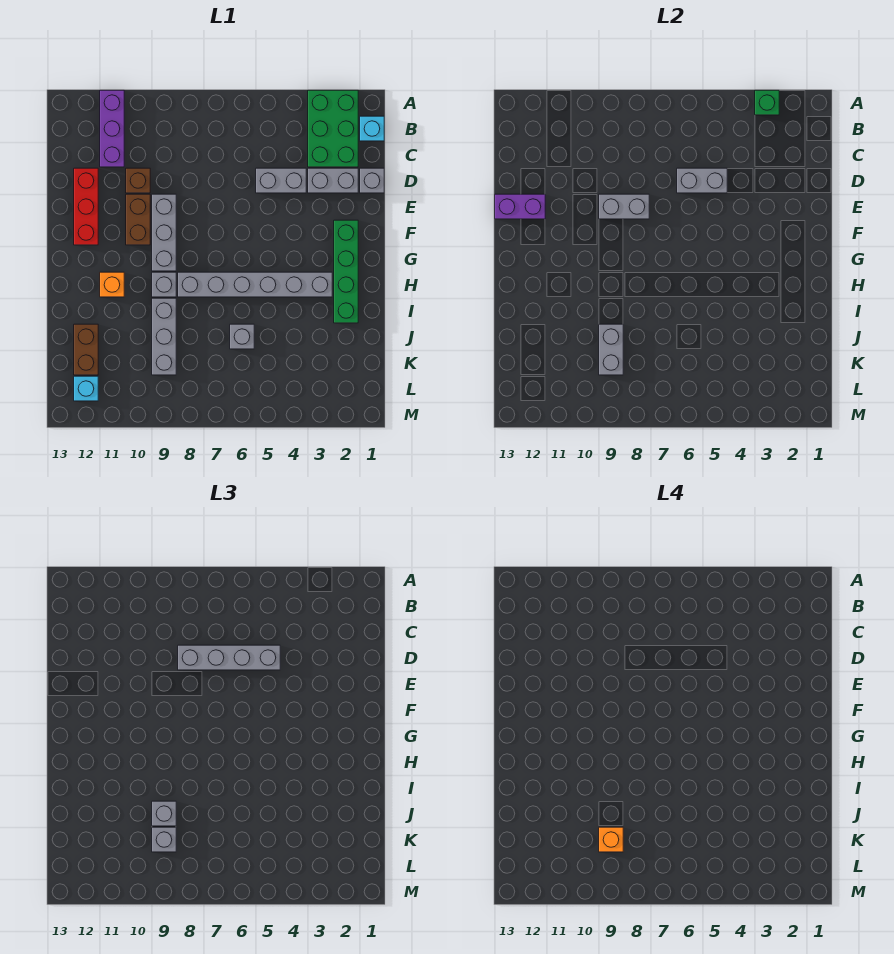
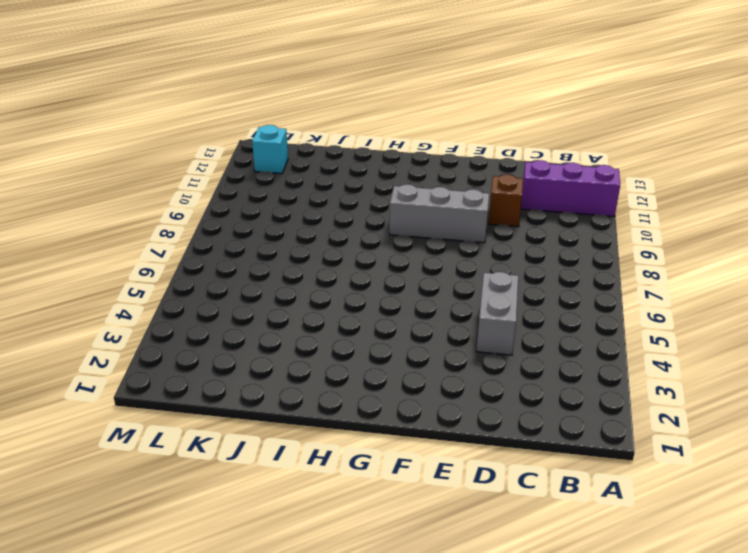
none -> green 2x3 brick [308,90,358,167]
none -> cyan 1x1 brick [360,116,384,141]
none -> grey 1x1 brick [360,168,384,193]

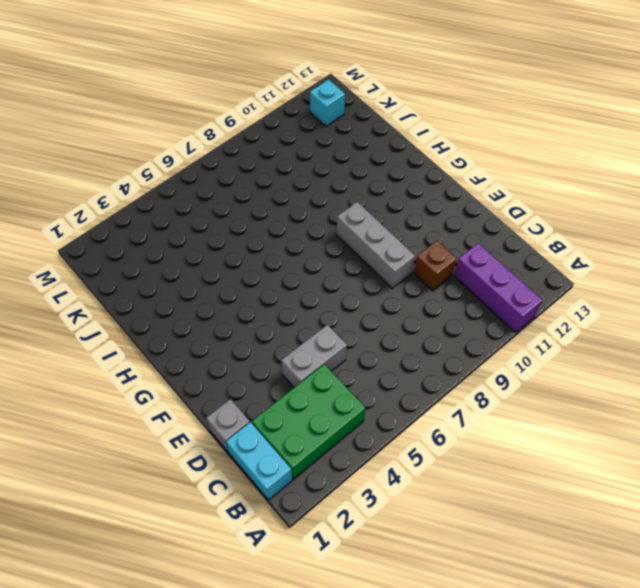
cyan 1x2 brick [226,422,292,500] -> cyan 1x1 brick [360,116,384,141]
green 2x3 brick [252,364,365,479] -> green 2x3 brick turned to [308,90,358,167]
none -> grey 1x2 brick [308,168,358,193]
none -> red 1x3 brick [74,168,98,245]
none -> brown 1x2 brick [126,194,150,245]

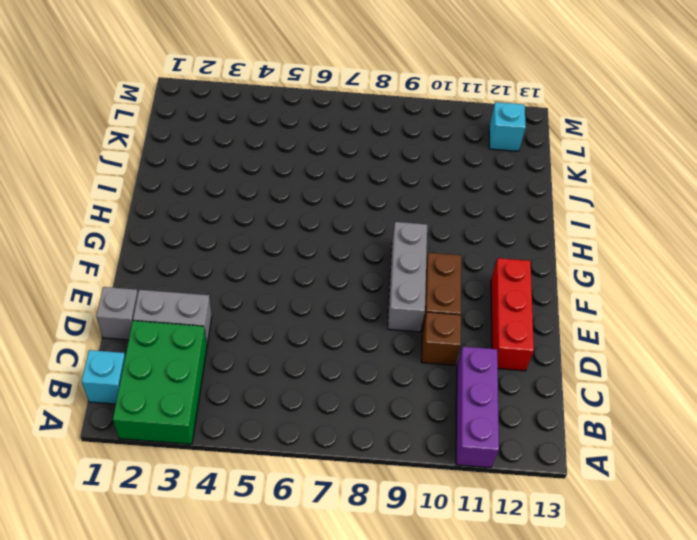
none -> grey 1x2 brick [256,168,306,193]
none -> green 1x4 brick [334,220,358,323]
none -> grey 1x6 brick [178,272,332,297]

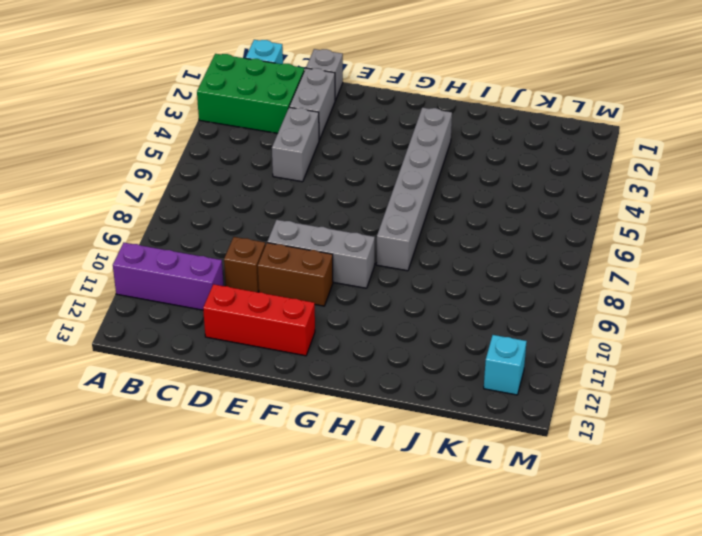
none -> green 1x4 brick [334,220,358,323]
none -> grey 1x1 brick [152,272,176,297]
none -> orange 1x1 brick [100,272,124,297]

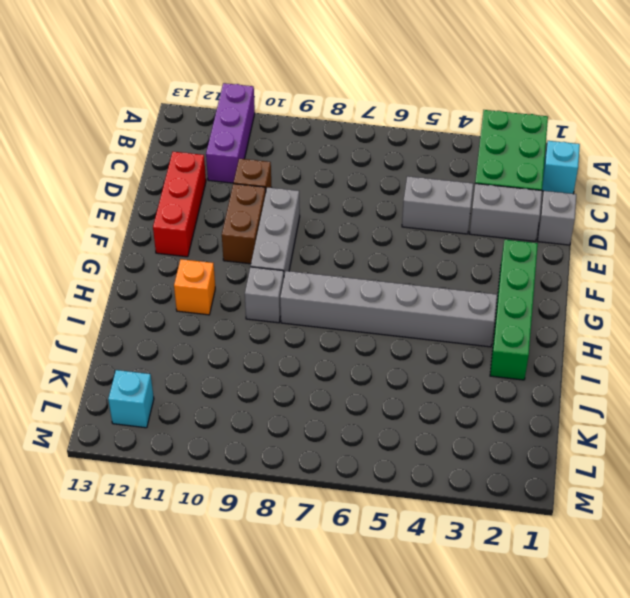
none -> grey 1x3 brick [152,298,176,375]
none -> grey 1x1 brick [230,324,254,349]
none -> brown 1x2 brick [74,324,98,375]

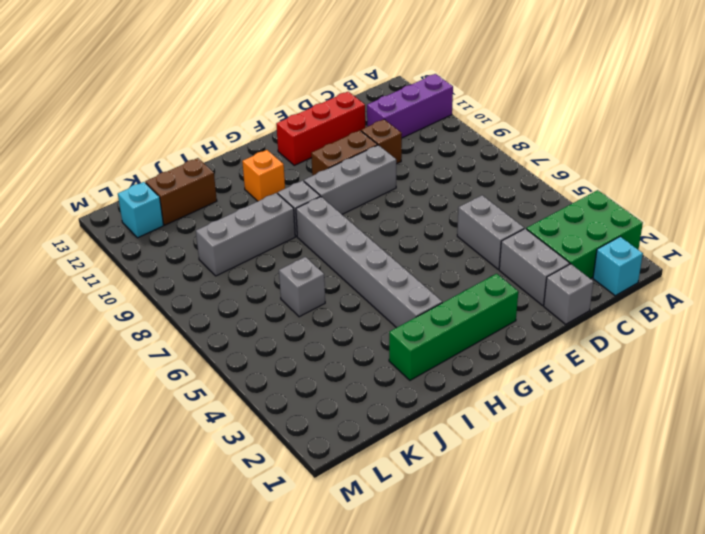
none -> green 1x1 brick [755,90,779,115]
none -> grey 1x2 brick [677,168,727,193]
none -> grey 1x2 brick [599,194,649,219]

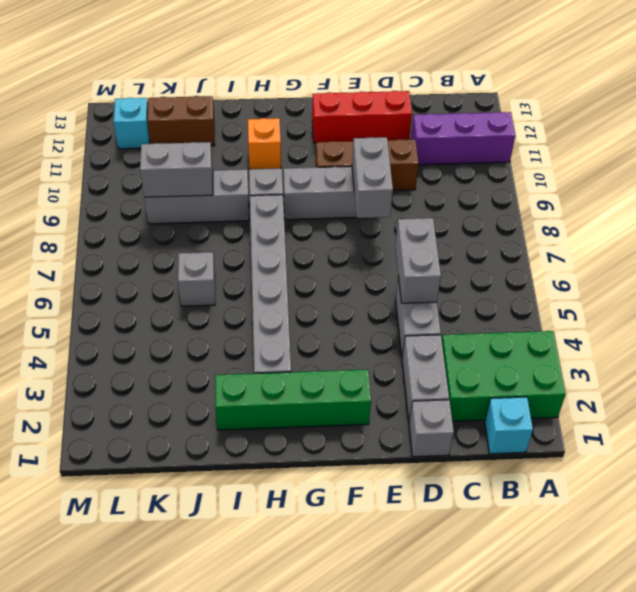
none -> green 1x1 brick [755,90,779,115]
none -> purple 1x2 brick [495,194,545,219]
none -> grey 1x4 brick [178,645,280,670]

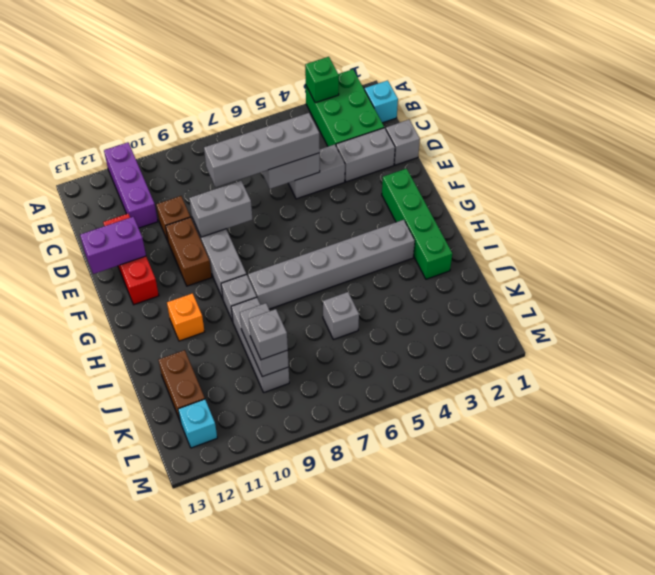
none -> grey 1x1 brick [152,801,176,826]
none -> orange 1x1 brick [599,827,623,852]

